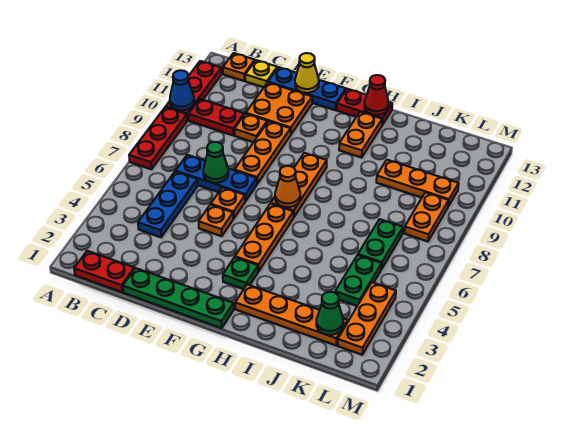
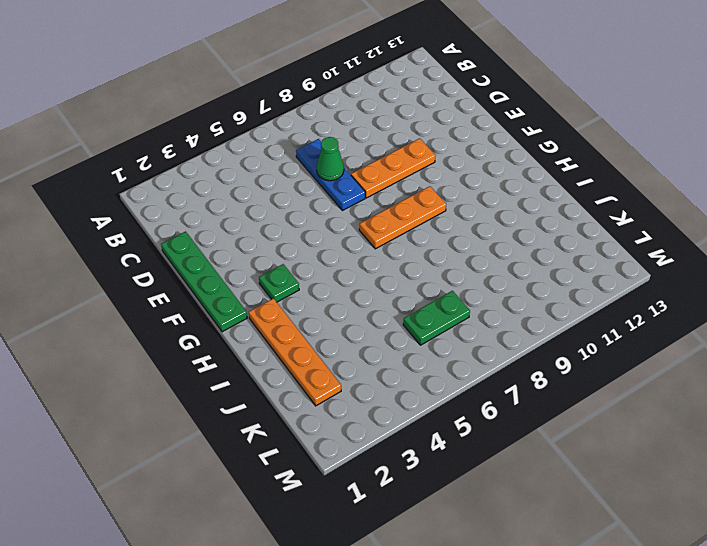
none -> red 1x3 plate [129,107,187,169]
none -> red 1x3 plate [166,61,221,120]
none -> red 1x2 plate [74,251,134,292]
none -> red 1x2 plate [188,99,244,135]

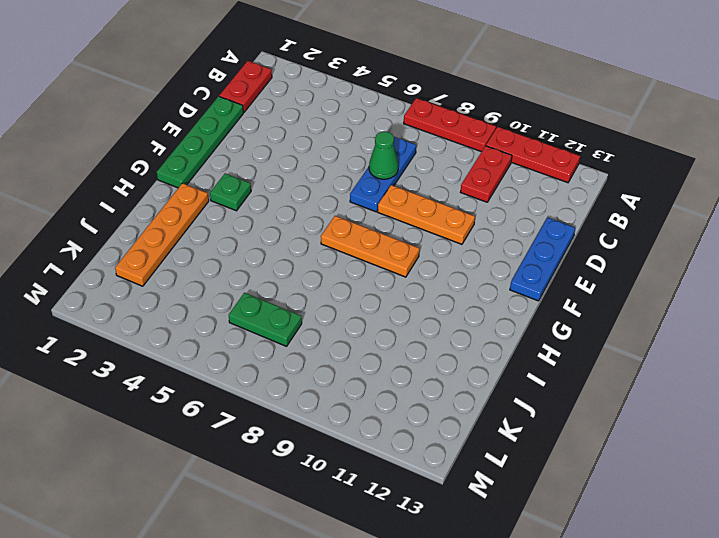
none -> orange 1x1 plate [223,53,255,81]
none -> blue 1x3 plate [138,171,198,237]
none -> yellow 1x1 plate [245,60,277,87]
none -> orange 1x1 plate [234,114,267,142]

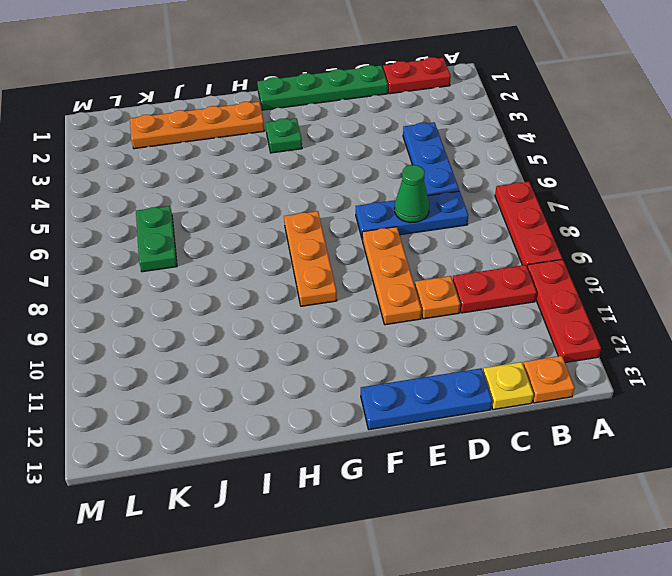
none -> orange 2x2 plate [246,82,312,134]
none -> orange 1x1 plate [199,205,233,236]
none -> orange 1x1 plate [211,187,245,219]
none -> orange 1x3 plate [235,204,293,271]

